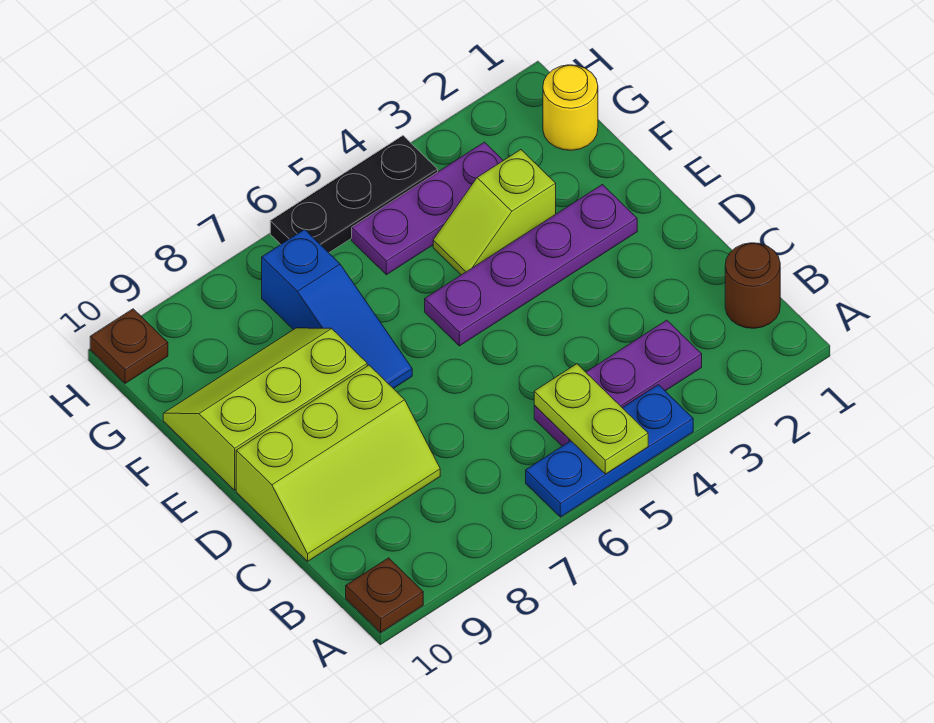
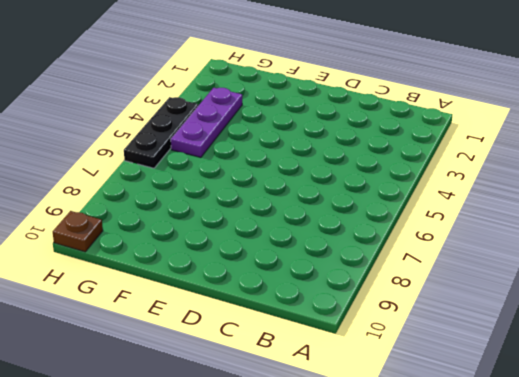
none -> blue 1x3 plate [526,385,693,517]
none -> brown 1x1 plate [346,558,423,633]
none -> brown 1x1 round brick [725,243,780,328]

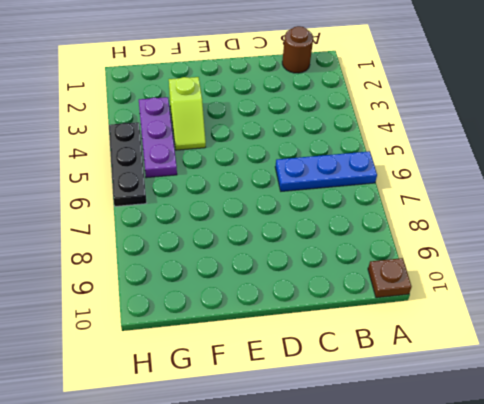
blue 1x3 plate [275,151,377,191] -> blue 1x3 plate turned to [526,385,693,517]
none -> purple 1x3 plate [534,320,702,446]
none -> lime 2x3 slope [236,365,440,561]
none -> purple 1x4 plate [425,185,637,346]

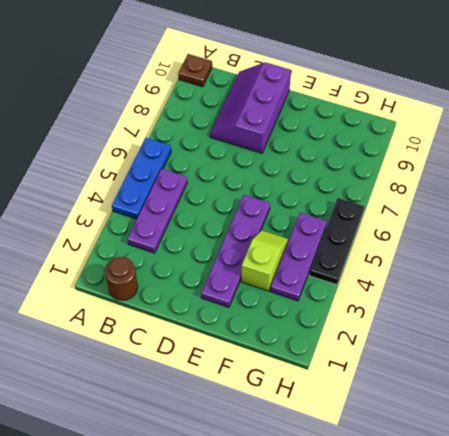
purple 2x3 slope [210,62,291,153] -> lime 2x3 slope [236,365,440,561]
none -> blue 1x3 slope [262,229,412,388]
none -> lime 2x3 slope [163,328,367,490]
none -> yellow 1x1 round brick [543,65,598,150]

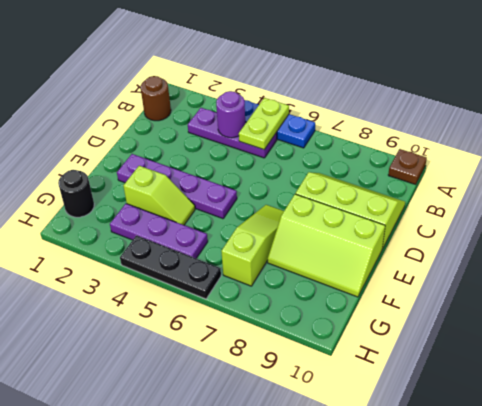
purple 1x1 round brick [216,91,245,138] -> none
lime 1x3 slope [221,205,284,286] -> blue 1x3 slope [262,229,412,388]
black 1x1 round brick [58,170,94,217] -> yellow 1x1 round brick [543,65,598,150]
none -> brown 1x1 plate [90,309,168,384]

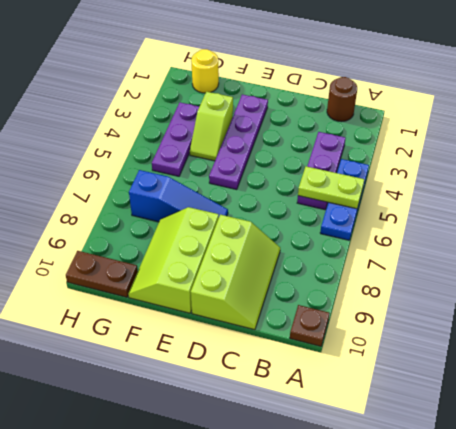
brown 1x2 plate [66,251,138,297] -> brown 1x1 plate [90,309,168,384]
none -> black 1x3 plate [270,136,438,253]

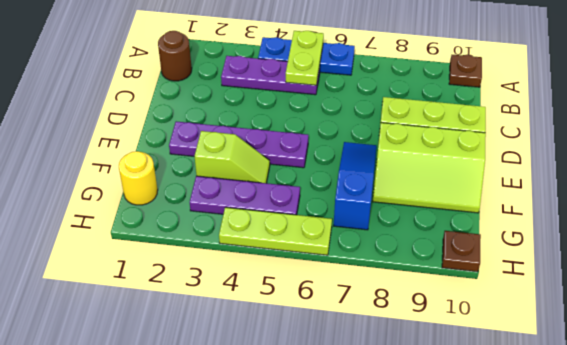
lime 1x3 plate [219,207,332,255] -> black 1x3 plate [270,136,438,253]

